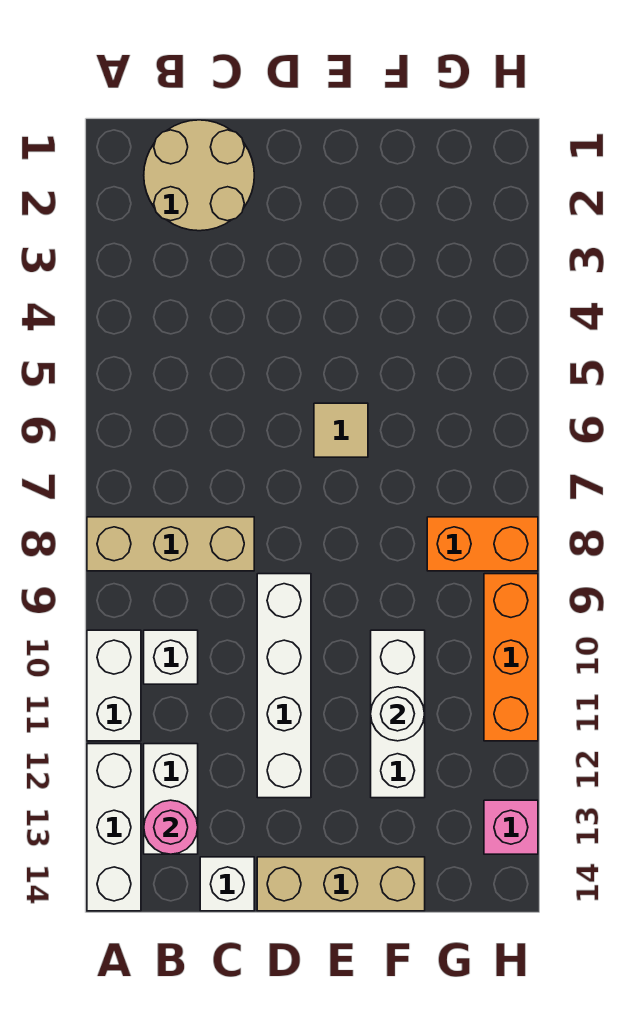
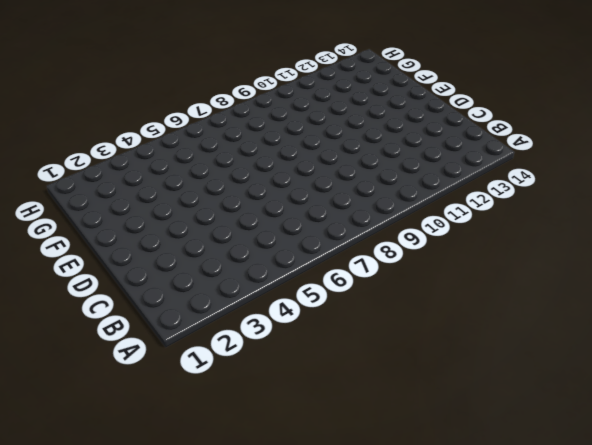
none -> tan 1x3 brick [87,517,254,571]
none -> white 1x2 brick [87,630,141,741]
none -> white 1x3 brick [87,744,141,911]

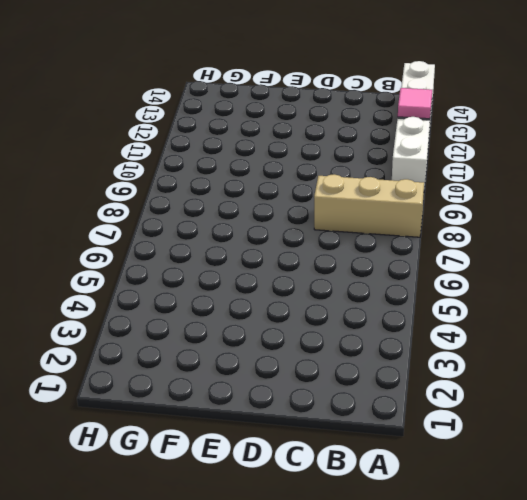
pink 1x1 tile [398,88,432,119] -> none
none -> tan 2x2 round brick [144,120,254,231]
none -> white 1x1 brick [144,630,198,684]
none -> white 1x2 brick [144,744,198,854]

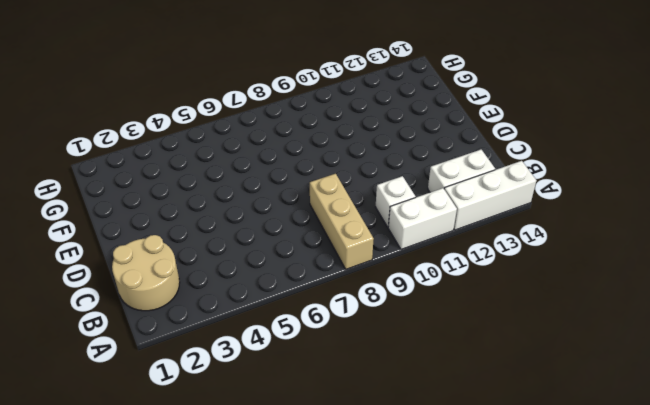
none -> white 1x1 brick [200,857,254,911]
none -> white 1x4 brick [257,574,311,798]
none -> tan 1x3 brick [257,857,425,911]

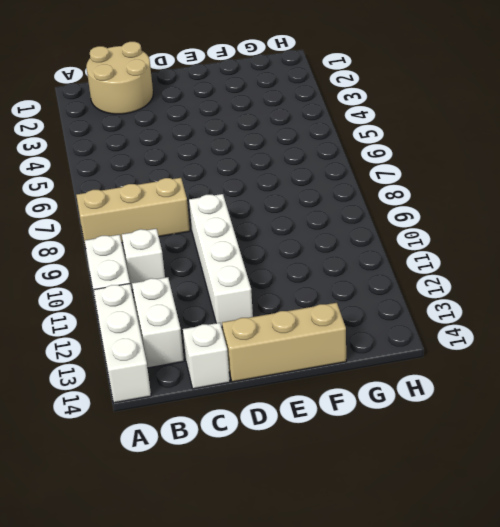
none -> tan 1x1 tile [314,403,368,457]
none -> white 1x3 brick [371,630,425,798]
none -> orange 1x2 brick [427,517,538,571]

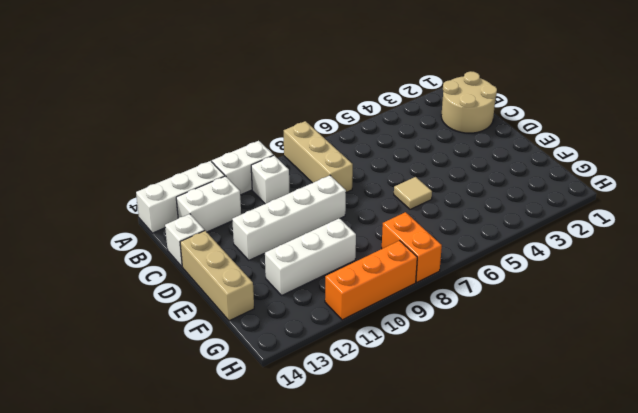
none -> pink 1x1 brick [484,800,538,854]
none -> pink 1x1 round brick [144,800,198,854]
none -> white 1x1 round brick [371,687,425,741]

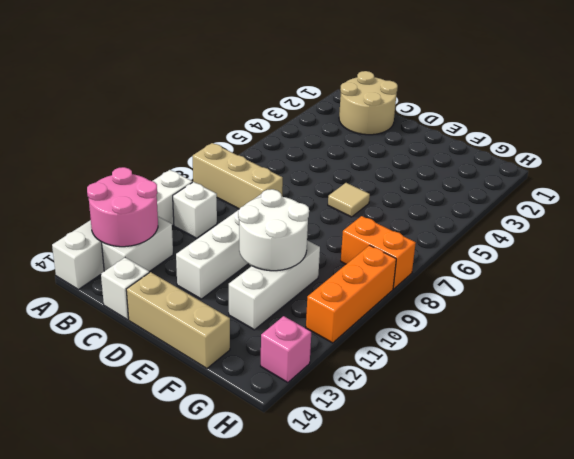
pink 2x2 round brick [87,167,158,247] -> pink 1x1 round brick [144,800,198,854]
white 2x2 round brick [238,189,309,271] -> white 1x1 round brick [371,687,425,741]

